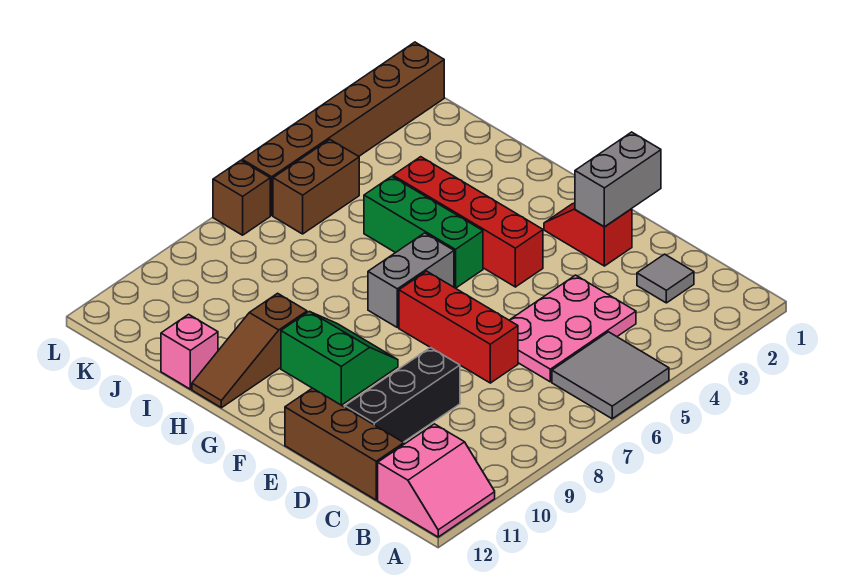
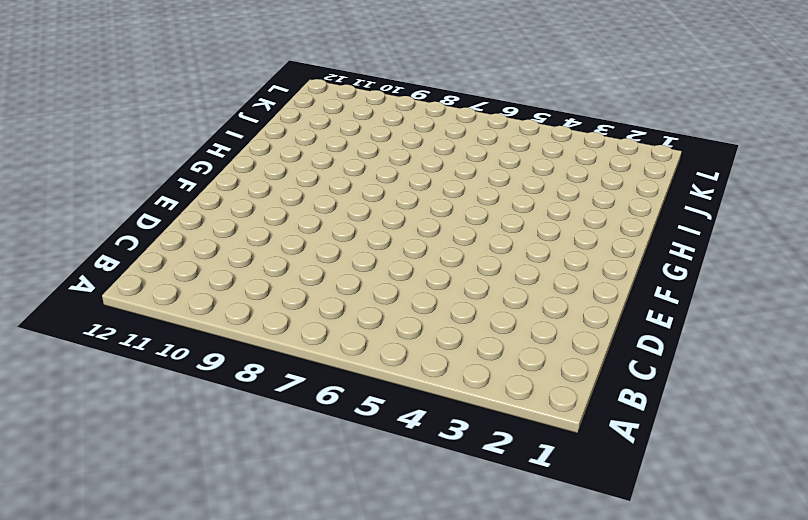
none -> grey 2x2 tile [552,332,669,419]
none -> pink 2x2 slope [378,424,495,537]
none -> grey 1x1 tile [637,254,694,303]

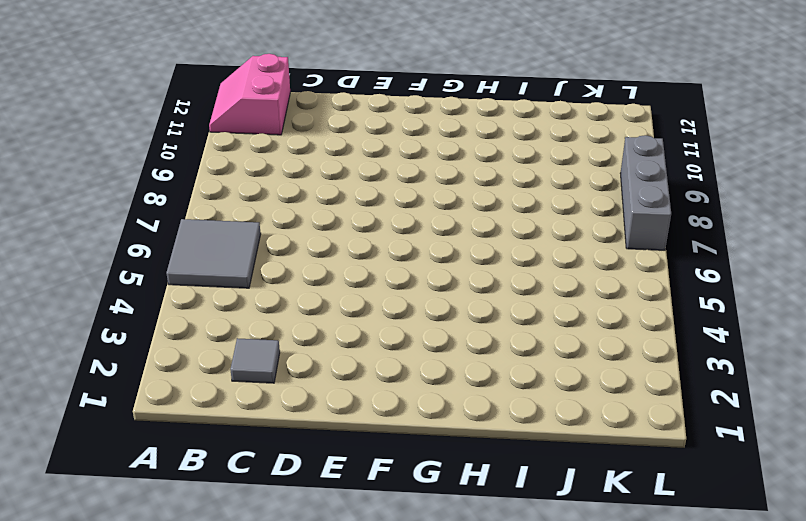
grey 1x3 brick [620,135,671,250] -> brown 1x1 brick [213,160,270,235]
none -> pink 2x3 plate [509,275,636,382]
none -> brown 1x3 brick [285,388,404,500]
none -> red 1x3 brick [399,271,518,383]

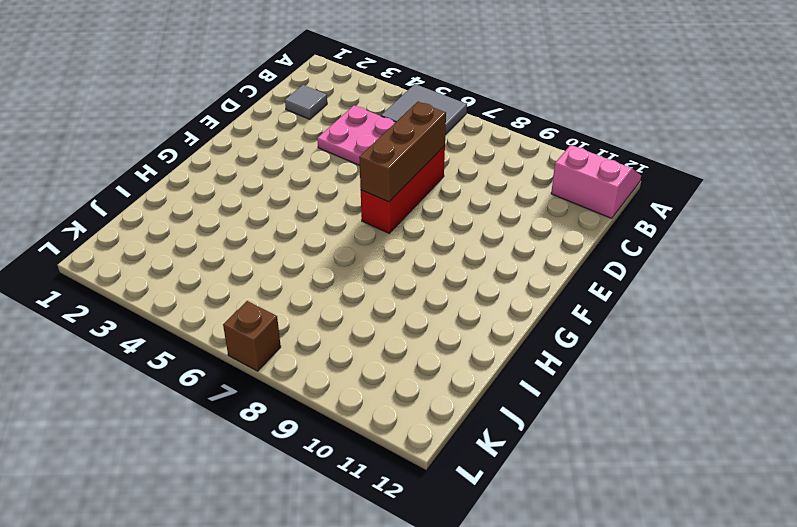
brown 1x3 brick [359,102,446,202] -> brown 1x3 brick moved to [285,388,404,500]
none -> black 1x3 brick [345,347,460,442]
none -> red 1x2 slope [544,203,632,266]
none -> red 1x4 brick [393,157,543,287]

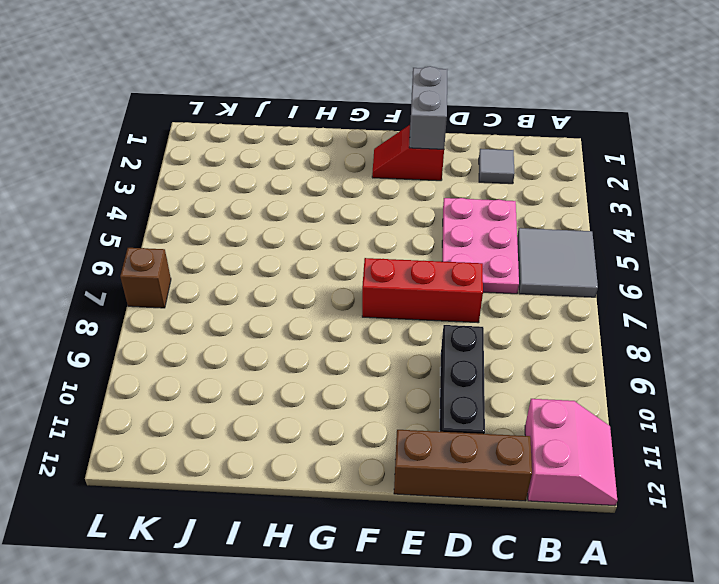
none -> red 1x4 brick [393,157,543,287]
none -> green 2x2 slope [281,311,398,405]
none -> green 1x3 brick [364,176,483,288]

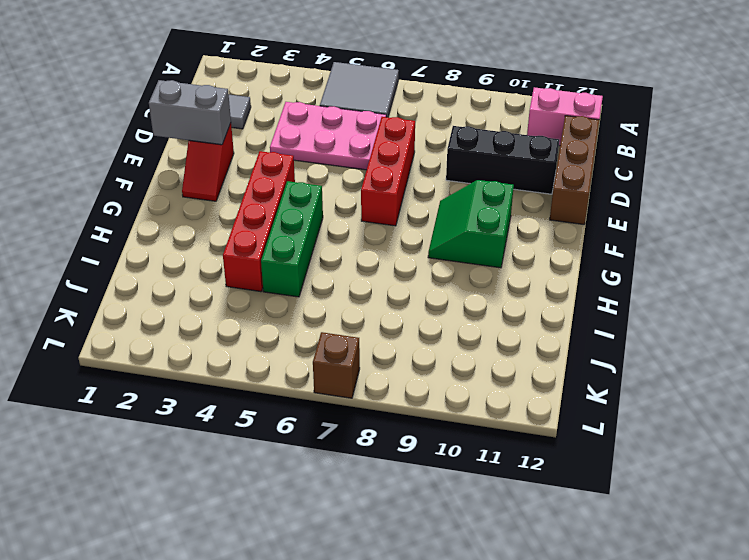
none -> grey 1x2 brick [368,233,454,328]
none -> brown 1x3 slope [192,293,307,408]
none -> pink 1x1 brick [161,314,218,389]

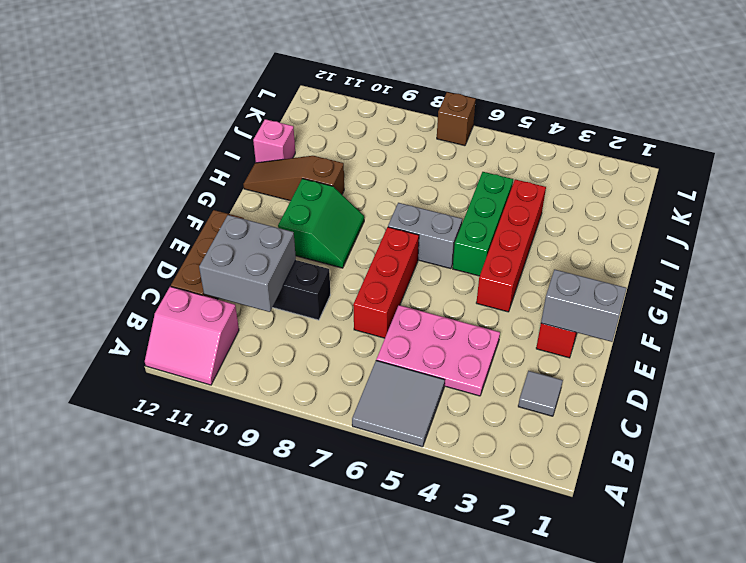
grey 2x2 brick [199,215,296,312] -> none
none -> brown 1x2 brick [273,139,359,234]
none -> brown 1x6 brick [242,42,444,215]

